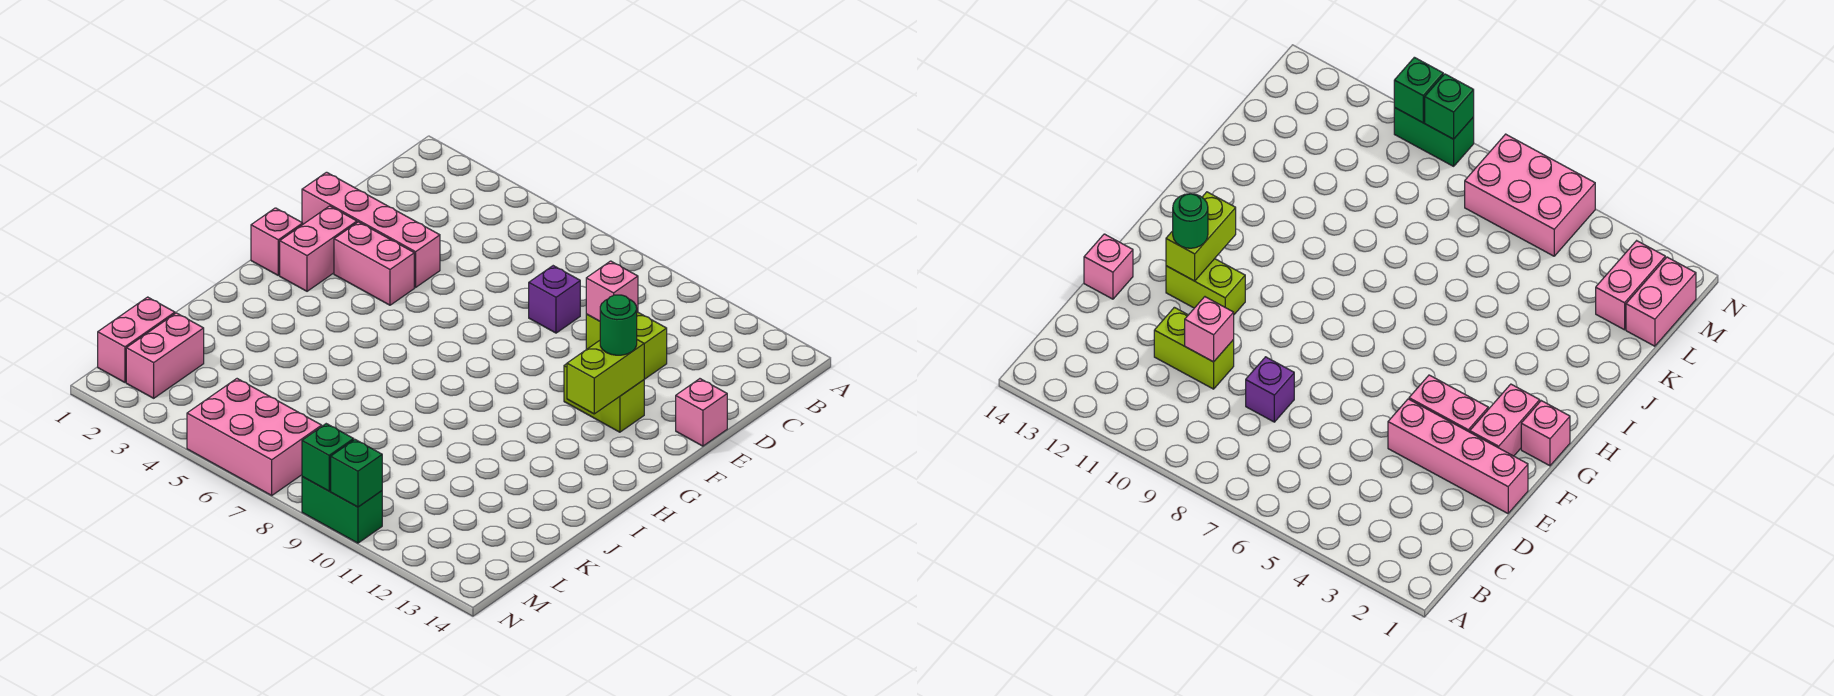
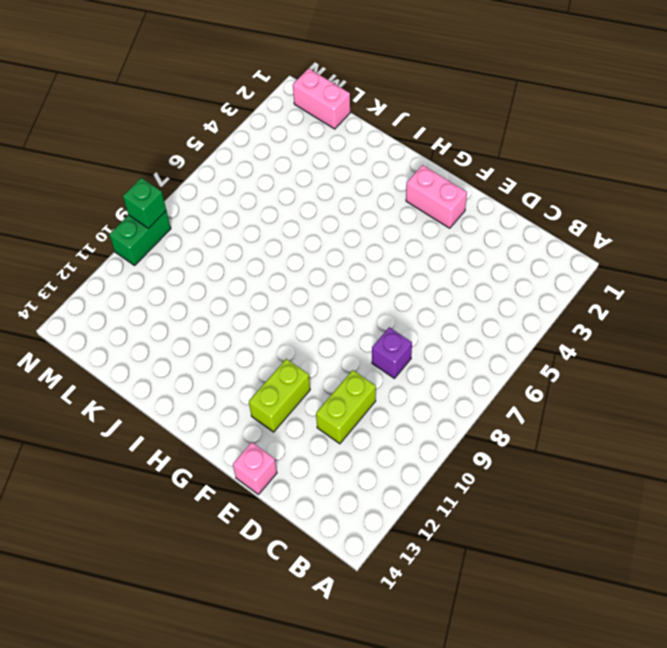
none -> pink 1x4 brick [302,172,440,287]
none -> pink 1x2 brick [334,222,414,305]
none -> pink 1x1 brick [251,208,303,275]

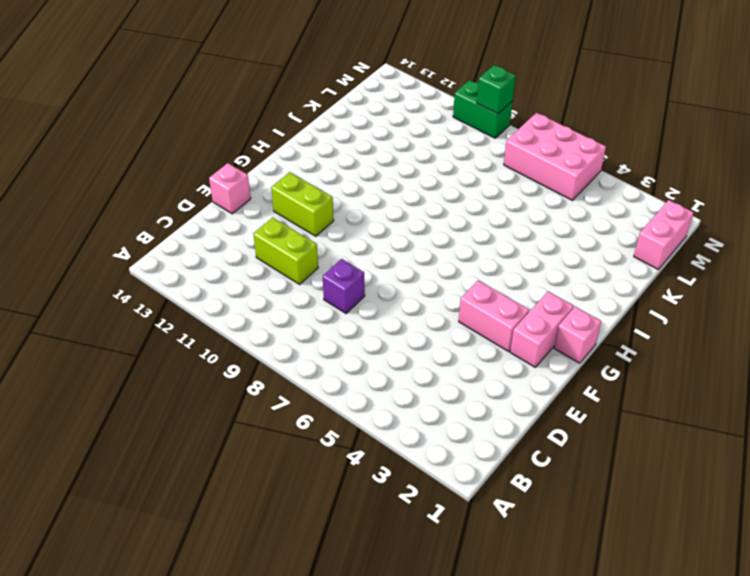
none -> pink 1x4 brick [302,172,440,287]
none -> pink 1x2 brick [126,313,204,398]
none -> pink 1x1 brick [586,261,638,321]

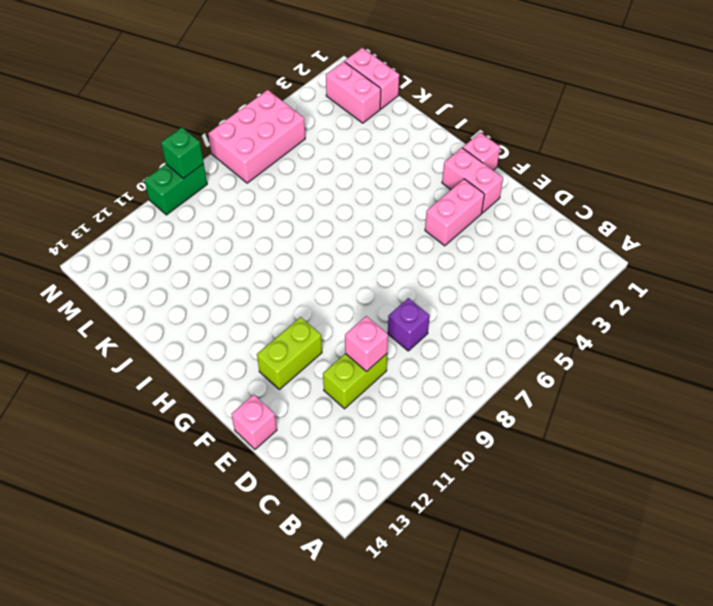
none -> pink 1x4 brick [302,172,440,287]
none -> lime 1x2 brick [567,340,644,414]
none -> green 1x1 brick [331,440,382,507]

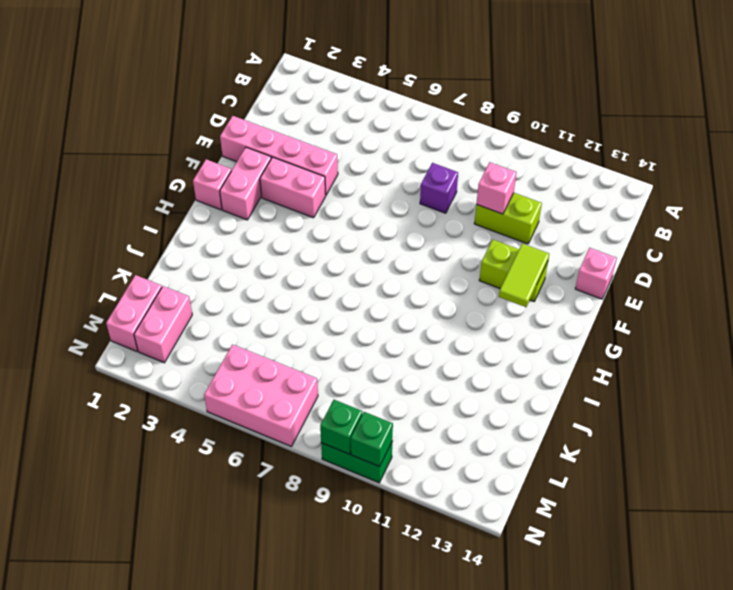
lime 1x2 tile [499,244,549,307] -> lime 1x2 brick [567,340,644,414]
none -> green 1x1 round brick [600,295,637,355]

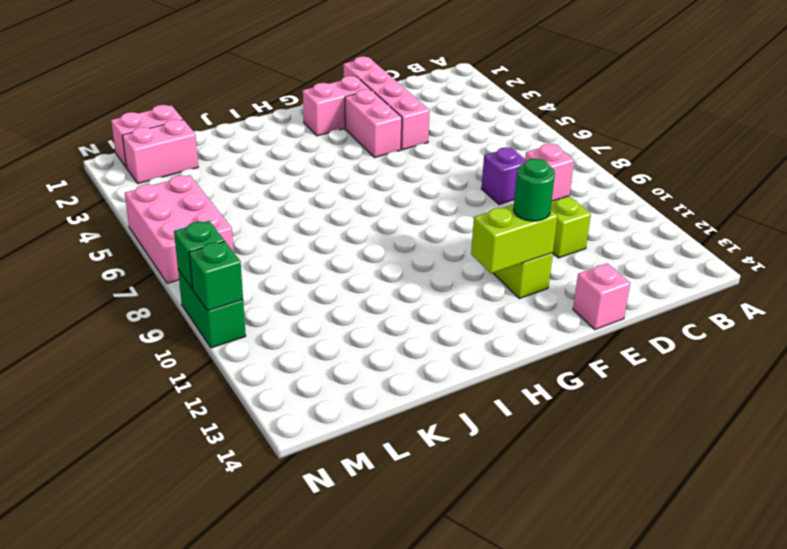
none -> pink 1x1 brick [251,208,303,275]

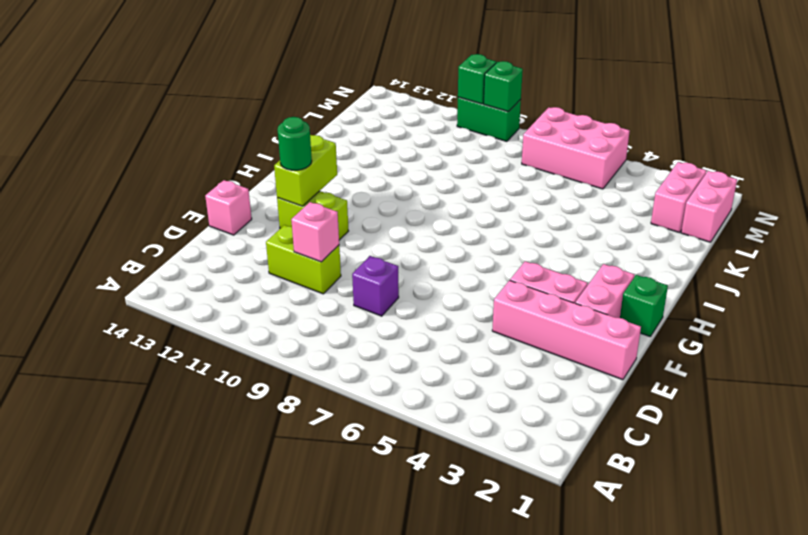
green 1x1 brick [620,275,668,337] -> pink 1x1 brick [251,208,303,275]

